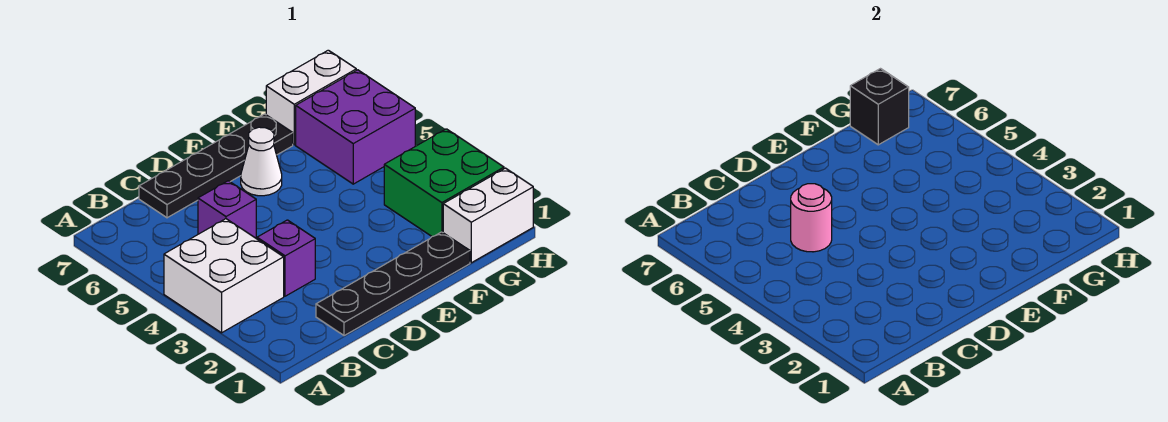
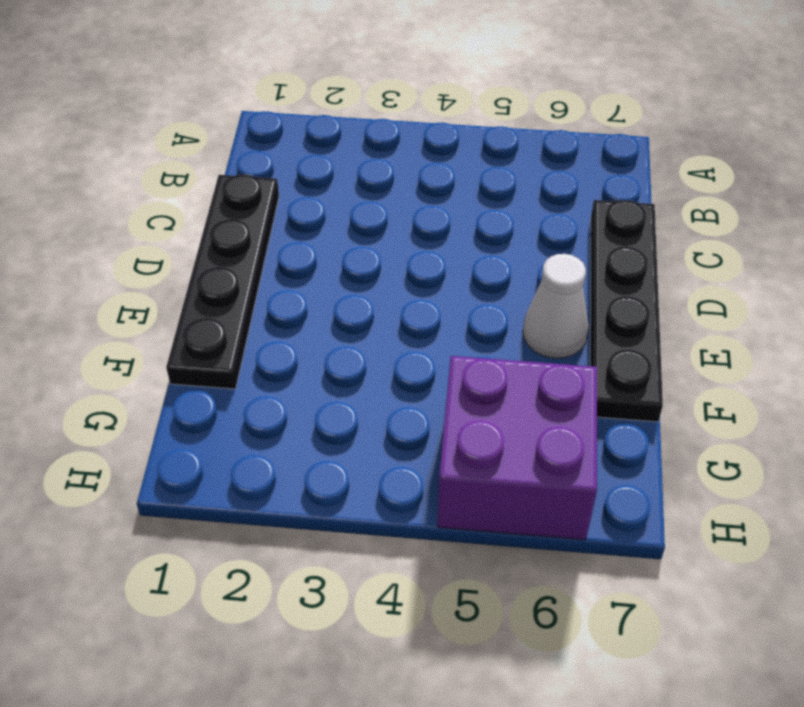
none -> white 2x2 brick [164,219,284,333]
none -> purple 1x1 brick [257,220,315,296]
none -> purple 1x1 brick [198,181,256,238]

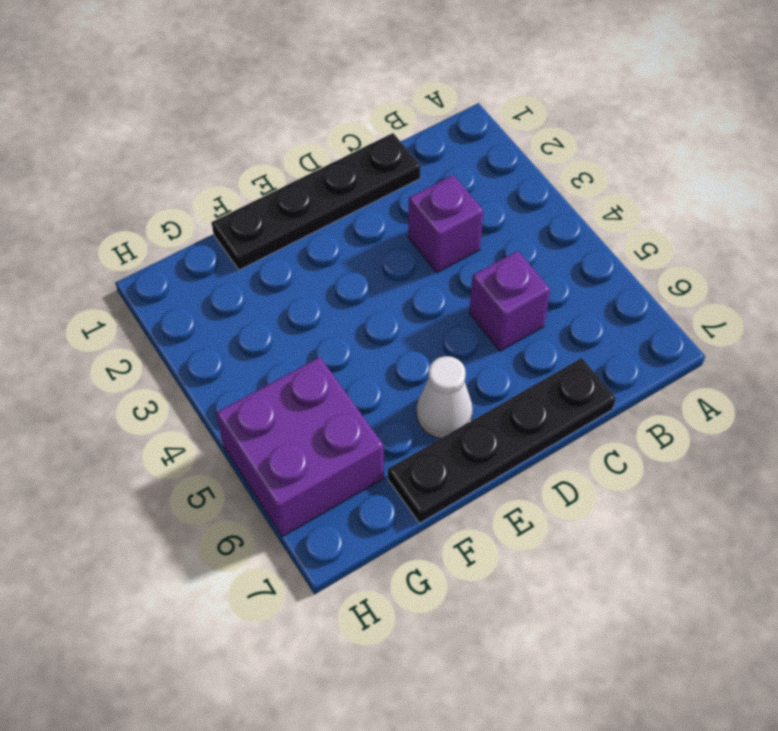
none -> white 2x2 brick [164,219,284,333]
none -> white 1x2 brick [443,168,533,263]
none -> green 2x2 brick [384,129,504,236]

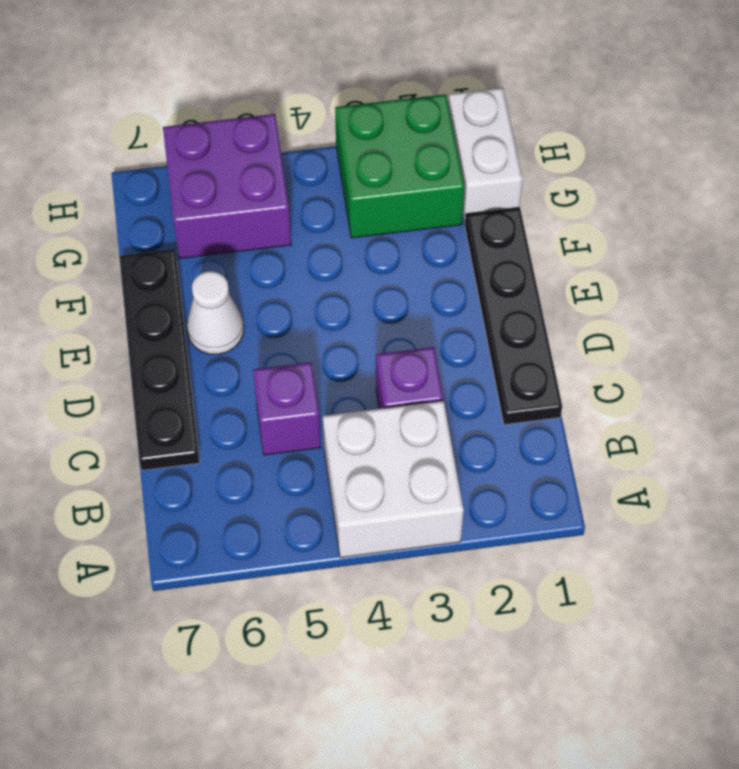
none -> white 1x2 brick [266,50,356,145]
none -> pink 1x1 round brick [791,184,832,252]
none -> black 1x1 brick [850,69,909,145]

